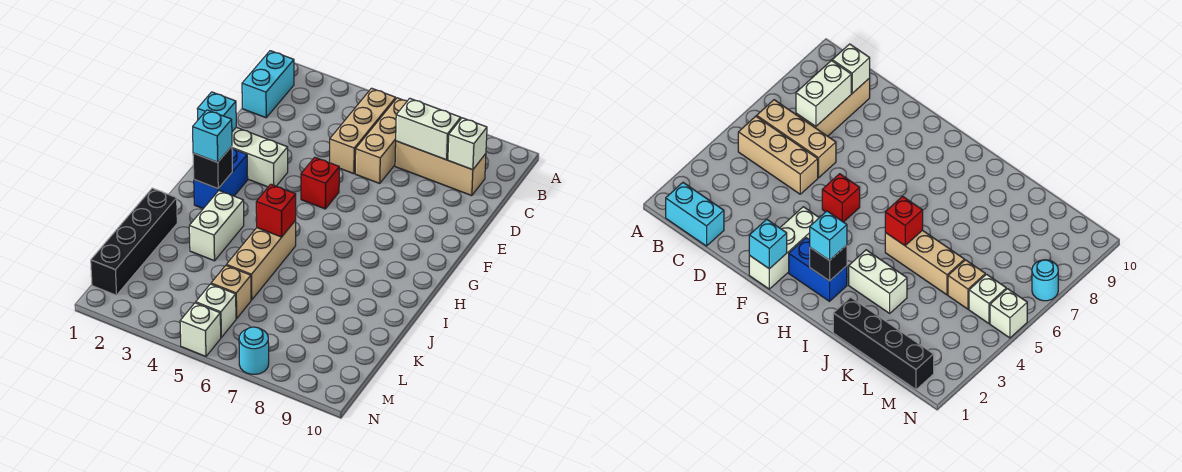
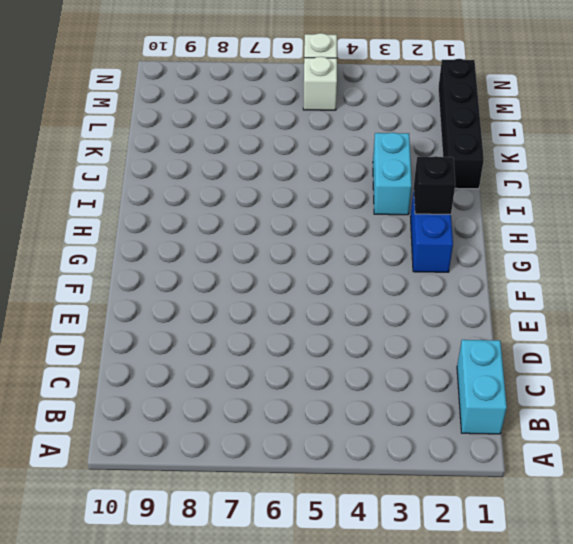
cyan 1x2 brick [373,133,412,215] -> white 1x2 brick [189,191,244,261]
none -> tan 1x3 brick [330,88,396,174]
none -> tan 1x3 brick [355,98,407,184]
none -> tan 1x3 brick [395,141,486,196]

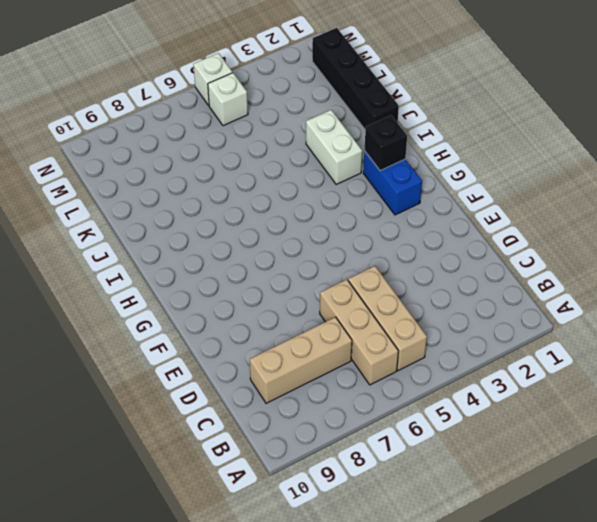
none -> cyan 1x2 brick [242,51,294,118]
none -> white 1x3 brick [232,127,288,187]
none -> red 1x1 brick [301,157,339,209]

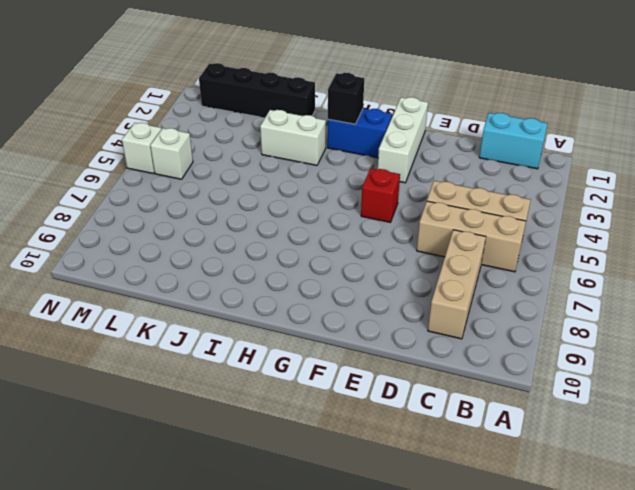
none -> tan 1x3 brick [226,220,296,300]
none -> tan 1x1 brick [211,266,251,319]
none -> cyan 1x1 round brick [239,327,269,374]

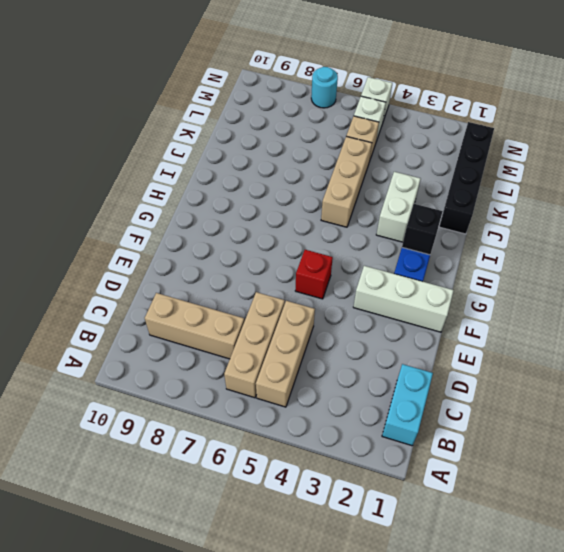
none -> white 1x2 brick [396,98,461,160]
none -> white 1x1 brick [448,118,487,170]
none -> cyan 1x1 brick [197,92,236,132]

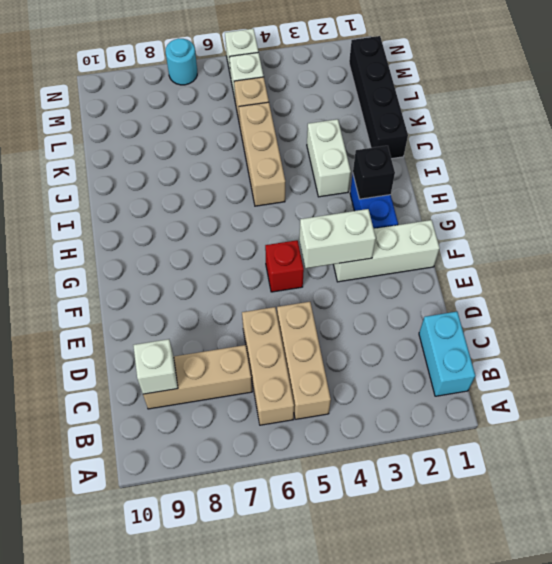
white 1x2 brick [299,209,376,268] -> white 1x2 brick moved to [396,98,461,160]
none -> cyan 1x1 brick [197,92,236,132]
none -> red 1x1 brick [256,184,296,237]
none -> cyan 1x1 brick [193,110,232,162]

